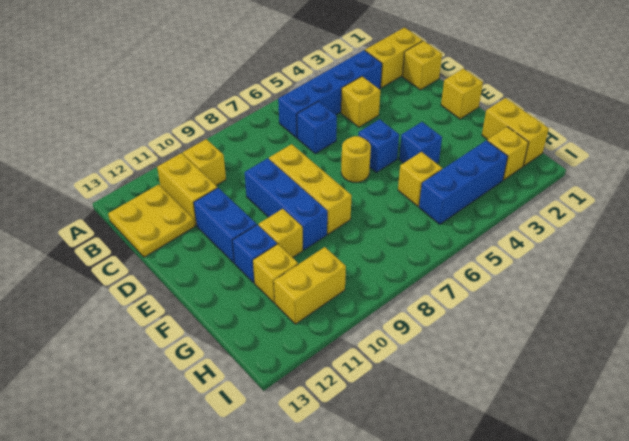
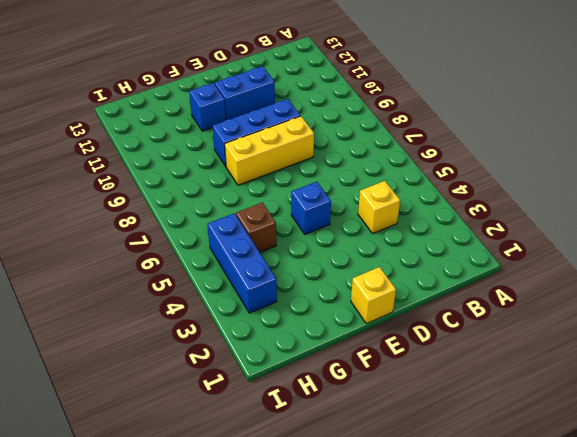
brown 1x1 brick [236,203,276,252] -> yellow 1x1 brick [398,152,442,206]
none -> yellow 1x2 brick [365,27,423,88]
none -> blue 1x4 brick [278,50,382,138]
none -> yellow 1x1 brick [182,139,226,185]

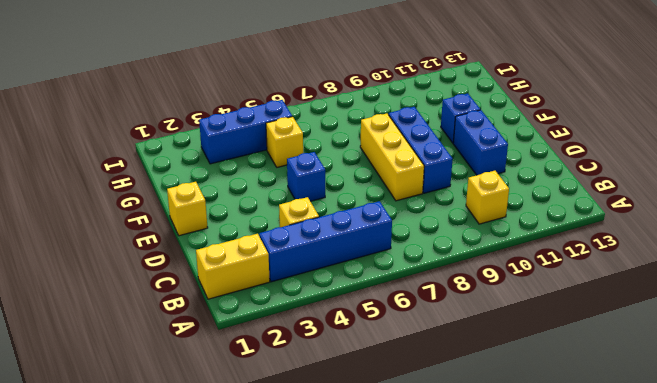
none -> yellow 1x2 brick [157,153,217,226]
none -> yellow 2x2 plate [108,184,195,257]
none -> yellow 1x1 brick [402,41,442,90]

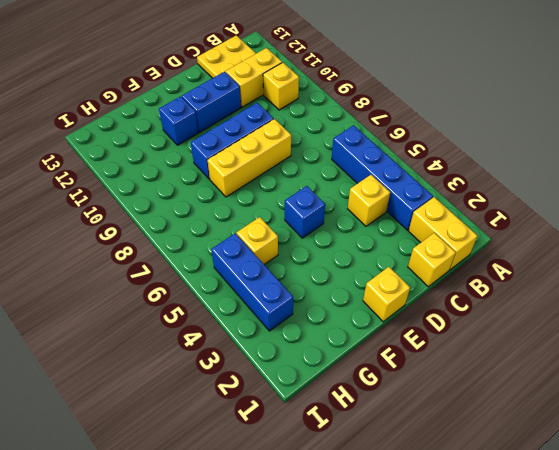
none -> blue 1x1 brick [297,101,337,154]
none -> yellow 1x1 round brick [341,136,371,182]
none -> blue 1x1 brick [399,122,442,163]

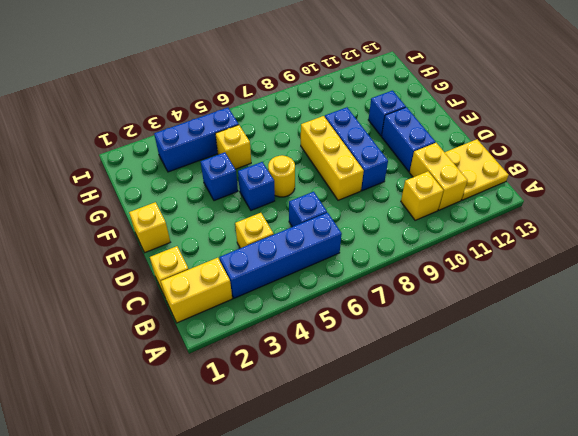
none -> yellow 1x1 brick [259,209,303,258]
none -> yellow 1x2 brick [482,98,549,166]
none -> yellow 1x1 brick [253,244,298,303]

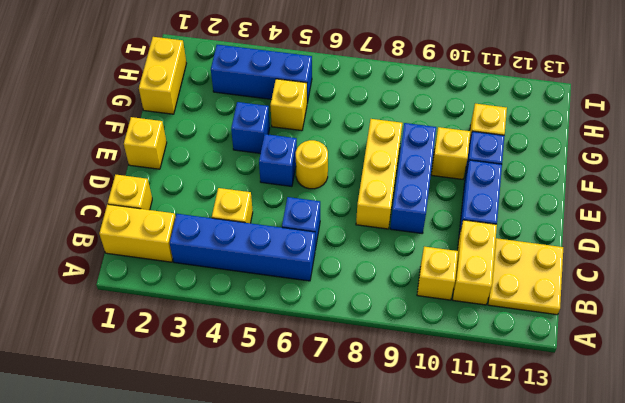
none -> yellow 1x1 brick [487,127,529,180]
none -> yellow 1x2 brick [274,247,346,324]

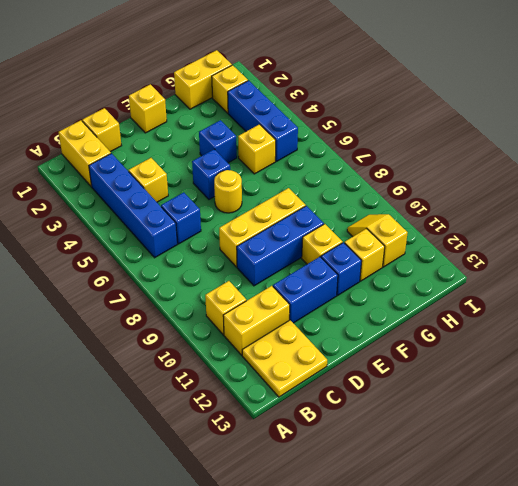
yellow 1x2 slope [347,214,408,267] -> yellow 1x2 brick [274,247,346,324]

